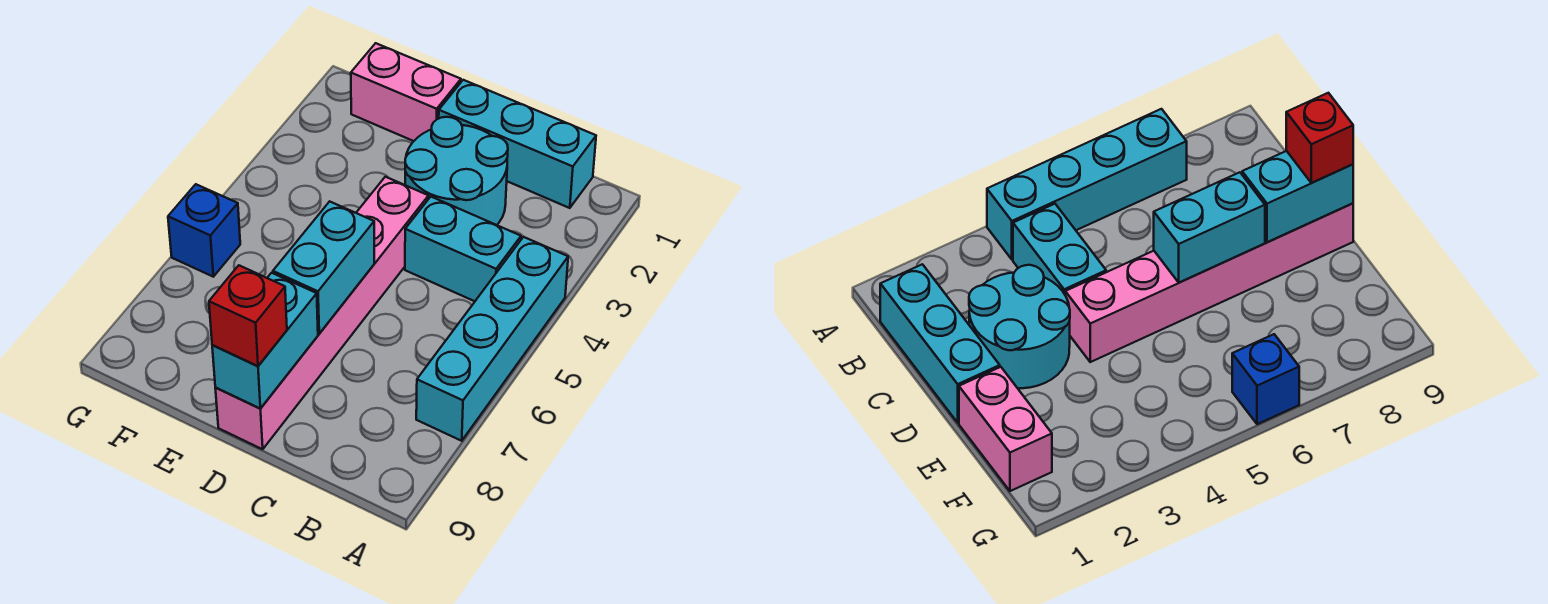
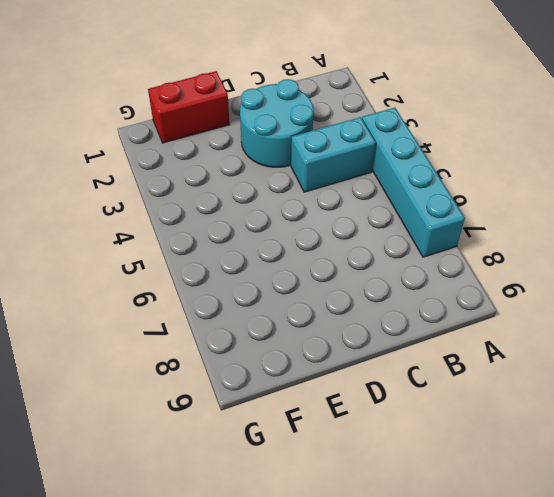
red 1x2 brick [148,71,230,143] -> pink 1x2 brick [351,43,461,141]
none -> cyan 1x3 brick [439,80,596,208]
none -> pink 1x6 brick [215,177,428,449]

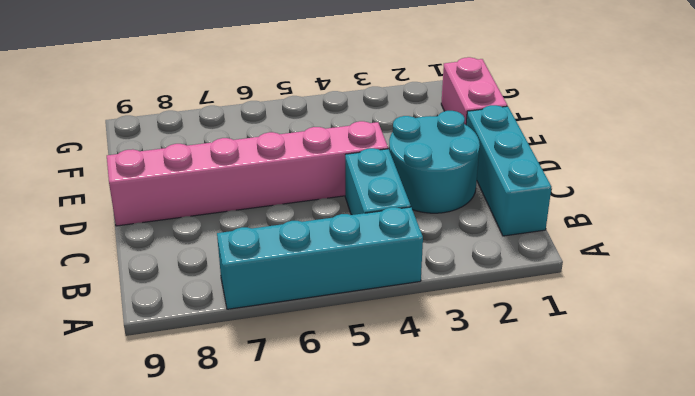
none -> blue 1x1 brick [168,184,240,277]
none -> cyan 1x2 brick [273,201,374,334]

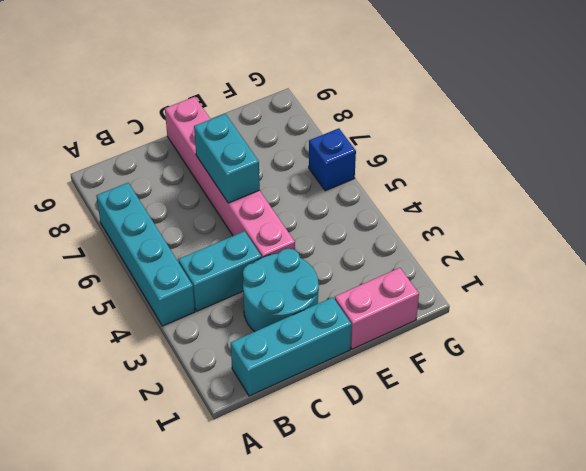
none -> cyan 1x2 brick [212,273,318,409]
none -> red 1x1 brick [209,265,287,366]

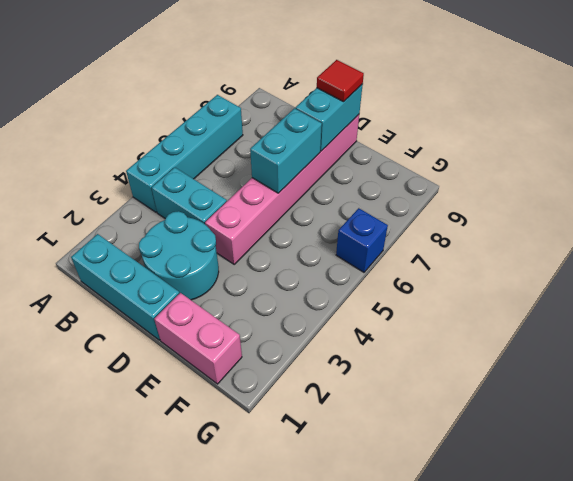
red 1x1 tile [317,60,364,102] -> red 1x1 brick [209,265,287,366]

